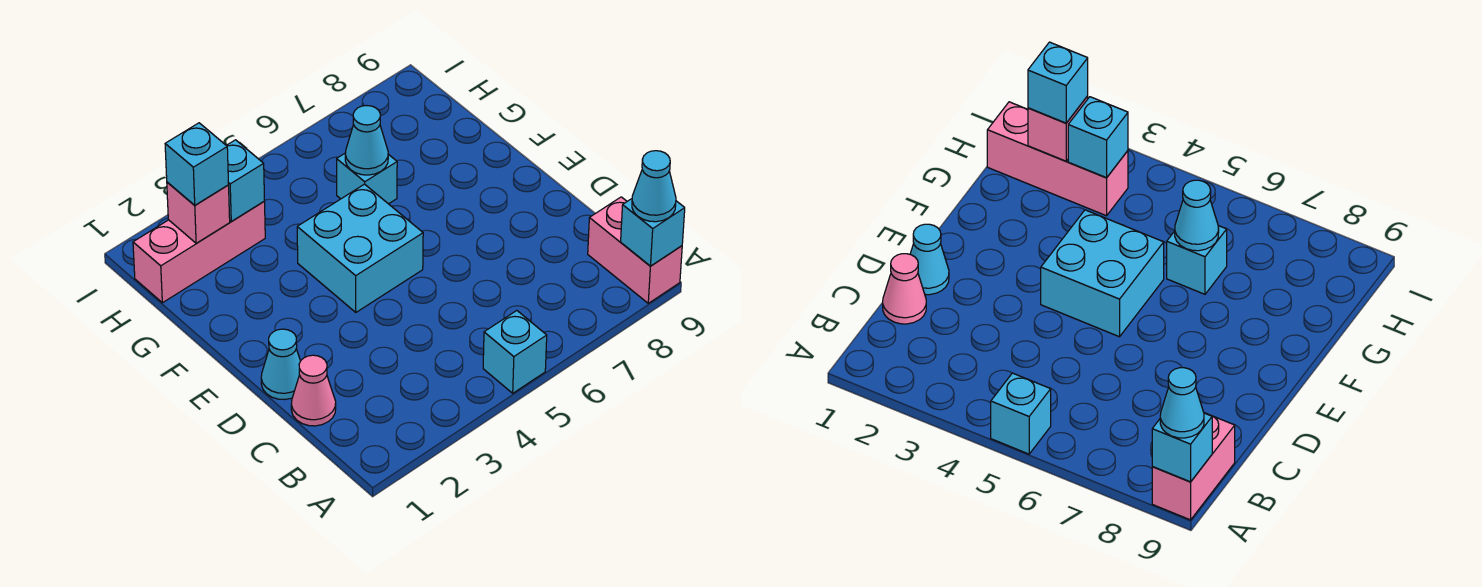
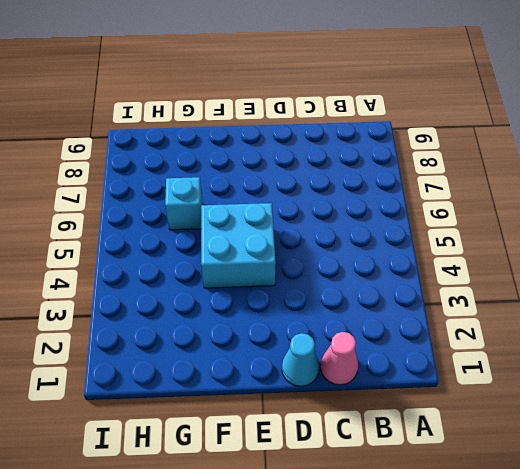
none -> cyan 1x1 brick [483,311,547,393]
none -> pink 1x2 brick [588,197,682,303]
none -> pink 1x3 brick [133,202,265,303]

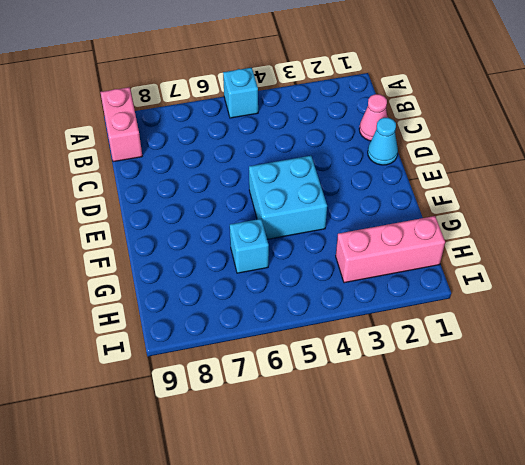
none -> cyan 1x1 brick [621,199,685,266]
none -> cyan 1x1 cone [345,106,388,175]
none -> pink 1x1 brick [167,182,230,243]

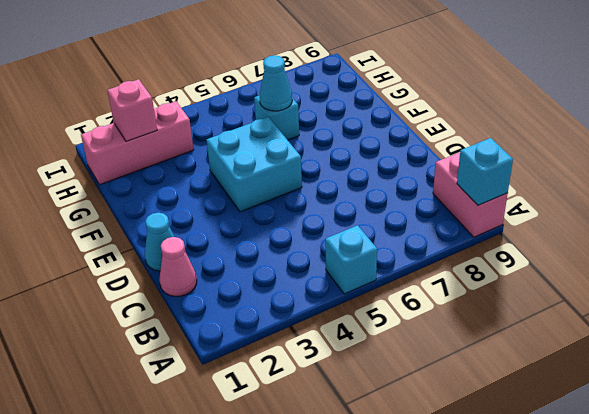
none -> cyan 1x1 brick [226,140,265,222]
none -> cyan 1x1 cone [632,151,676,222]
none -> cyan 1x1 brick [165,123,229,205]

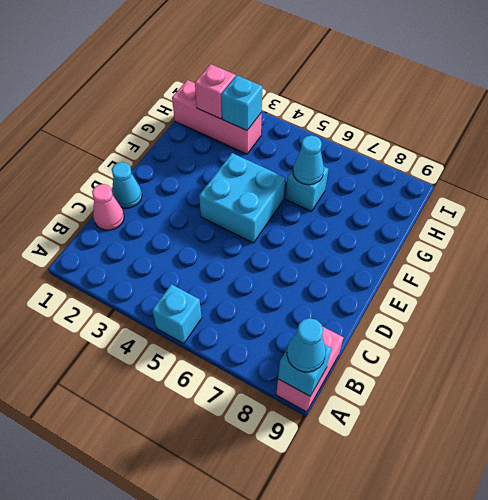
none -> cyan 1x1 brick [165,123,229,205]

